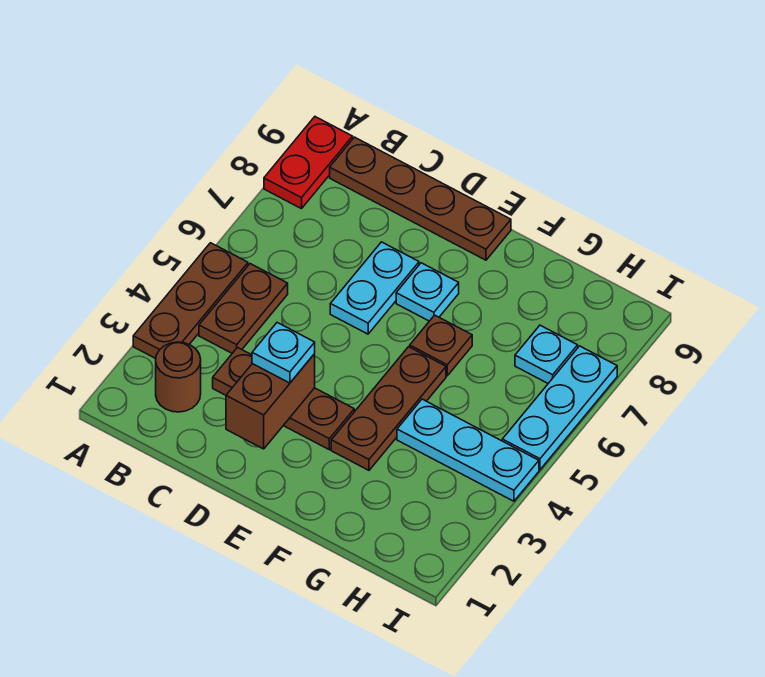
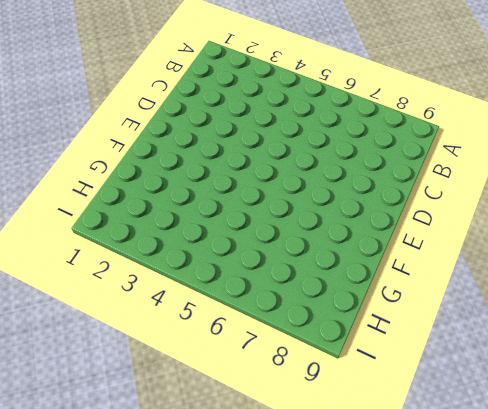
none -> brown 1x3 plate [133,243,248,359]
none -> red 1x2 plate [264,117,353,209]
none -> brown 1x1 round brick [156,342,201,412]

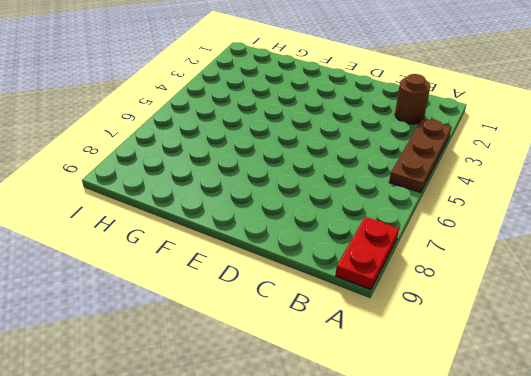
none -> brown 1x2 plate [199,264,288,353]
none -> brown 1x4 plate [330,137,511,260]
none -> brown 1x3 plate [213,348,354,450]

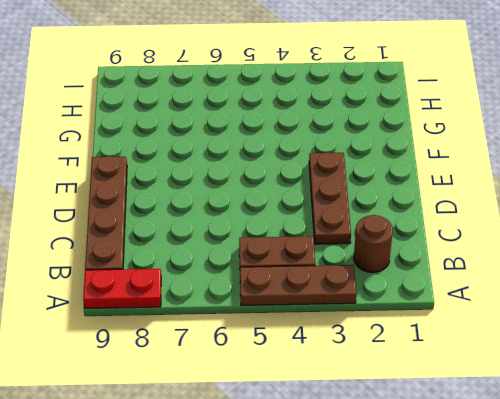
none -> cyan 1x2 plate [330,242,419,334]
none -> cyan 1x1 plate [396,263,459,321]
none -> brown 1x3 plate [331,347,446,470]

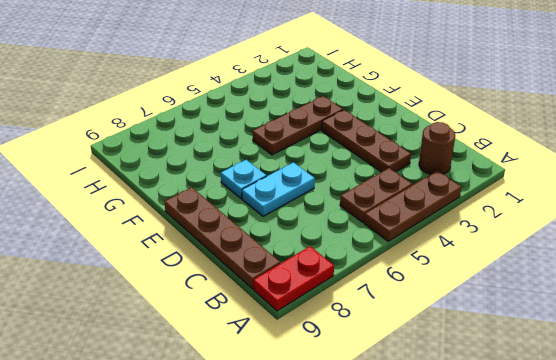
none -> brown 1x1 plate [410,315,472,376]
none -> cyan 1x3 plate [397,399,539,501]
none -> cyan 1x1 plate [515,325,578,383]

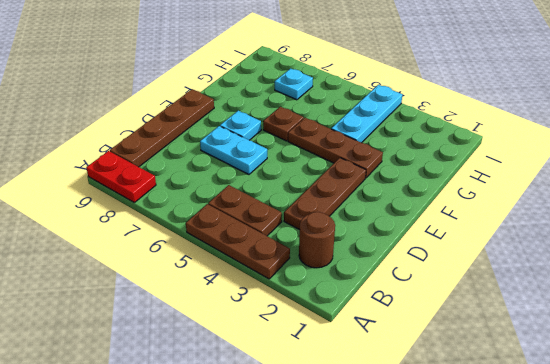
none -> cyan 1x3 plate [502,346,617,470]
none -> brown 1x2 brick [226,354,315,449]
none -> cyan 1x1 plate [252,323,315,383]

